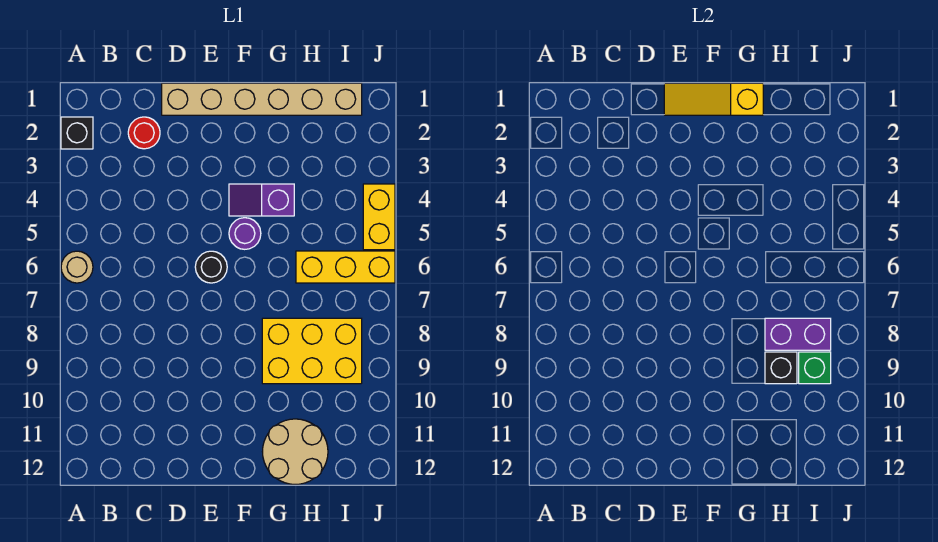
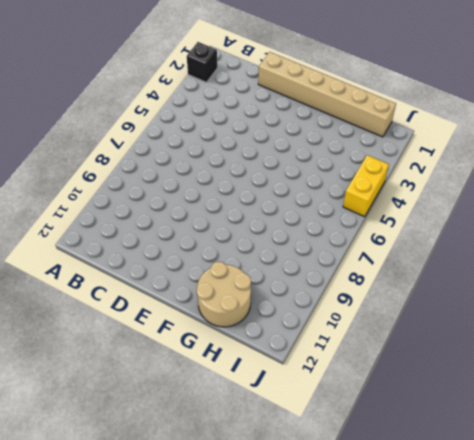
none -> tan 1x1 round brick [61,251,93,283]
none -> red 1x1 round brick [128,117,160,149]
none -> black 1x1 round brick [195,251,227,283]

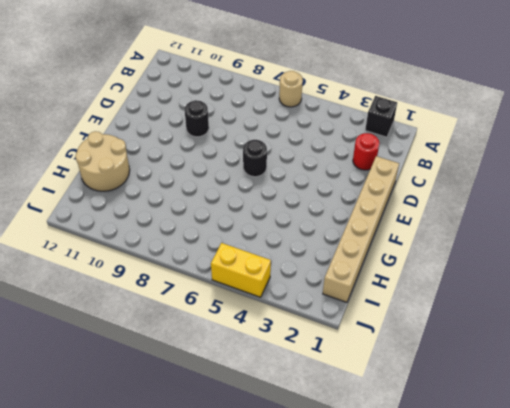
black 1x1 round brick [185,100,209,137] -> none
none -> purple 1x2 slope [229,184,294,216]
none -> purple 1x1 round brick [229,218,261,249]
none -> yellow 2x3 brick [262,318,362,384]

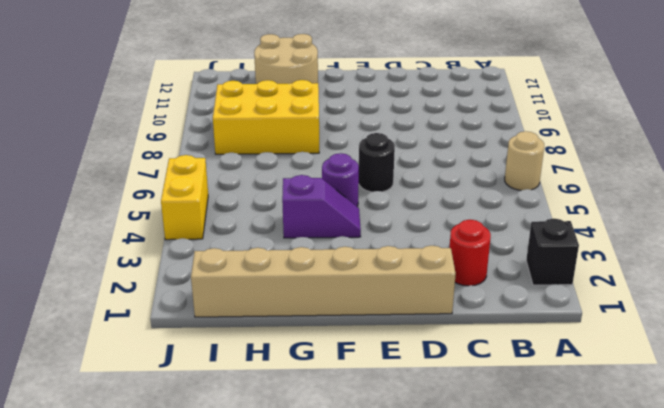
none -> yellow 1x3 brick [296,251,395,283]
none -> yellow 1x3 slope [664,83,763,115]
none -> purple 1x2 brick [765,318,831,350]

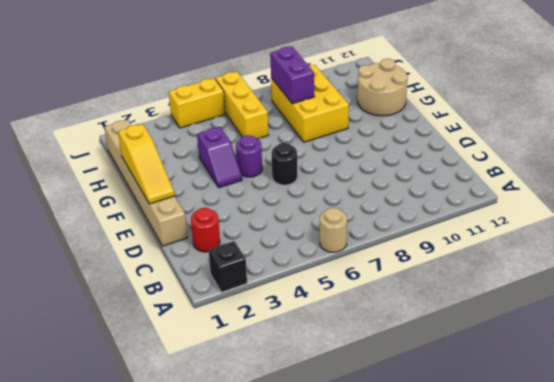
none -> black 1x1 brick [765,352,797,384]
none -> green 1x1 brick [799,352,831,384]

